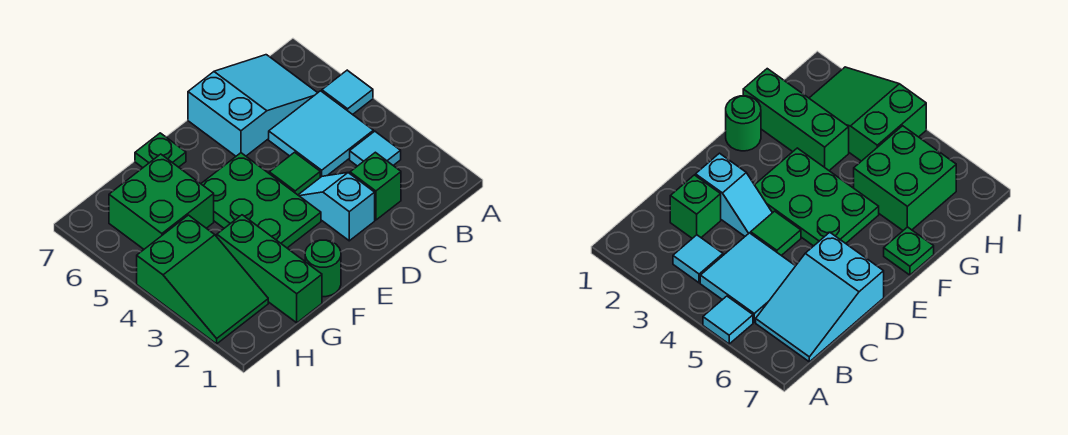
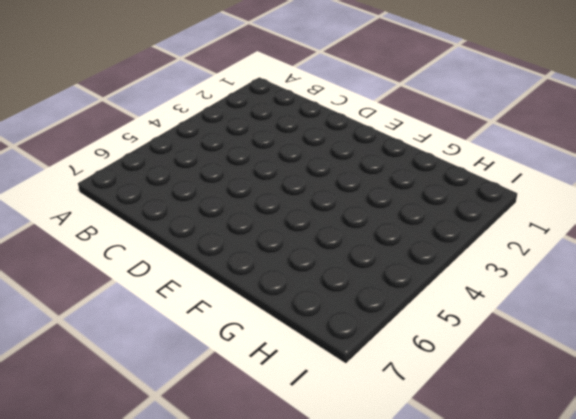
none -> cyan 1x1 tile [322,70,373,115]
none -> cyan 1x1 tile [350,131,401,166]
none -> cyan 2x2 tile [269,91,373,177]

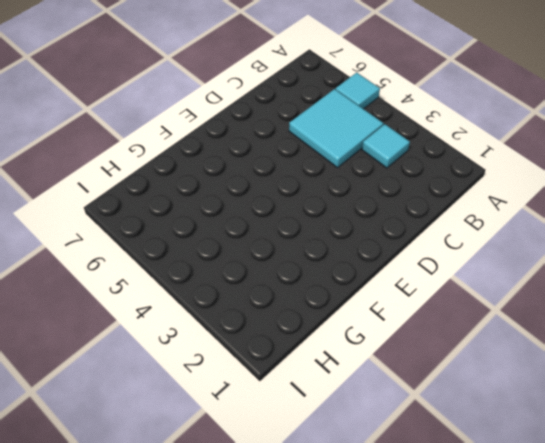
none -> cyan 2x3 slope [188,55,317,156]
none -> green 1x1 brick [350,152,401,220]
none -> cyan 1x2 slope [298,173,375,241]

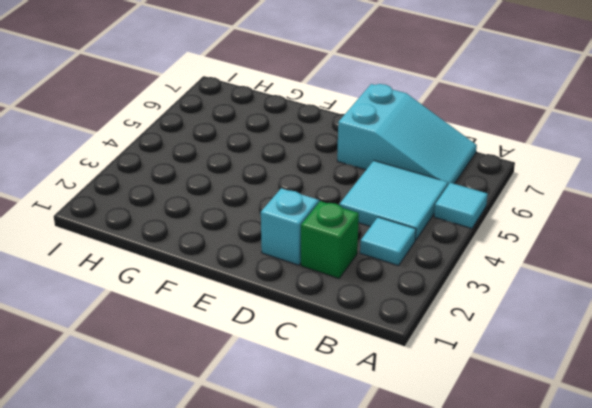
none -> green 1x1 tile [269,152,320,195]
none -> green 2x3 plate [201,153,321,248]
none -> green 1x1 round brick [305,240,341,297]

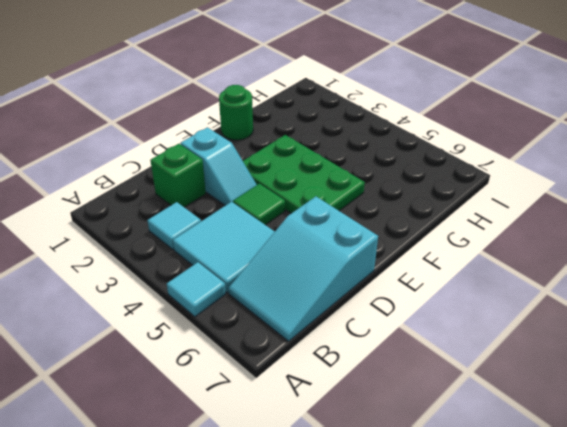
none -> green 1x1 plate [135,133,186,168]
none -> green 1x3 brick [217,215,322,323]
none -> green 2x2 brick [109,154,214,249]

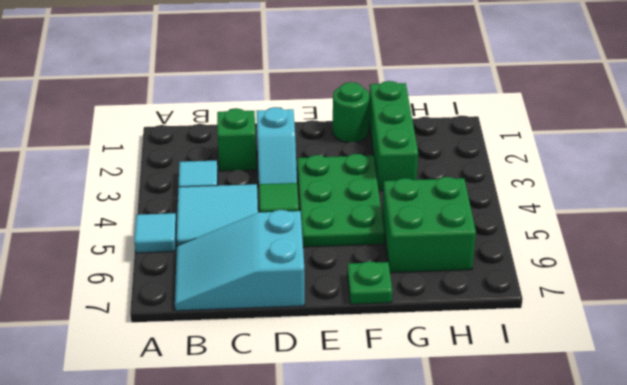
none -> green 2x3 slope [137,215,268,344]

